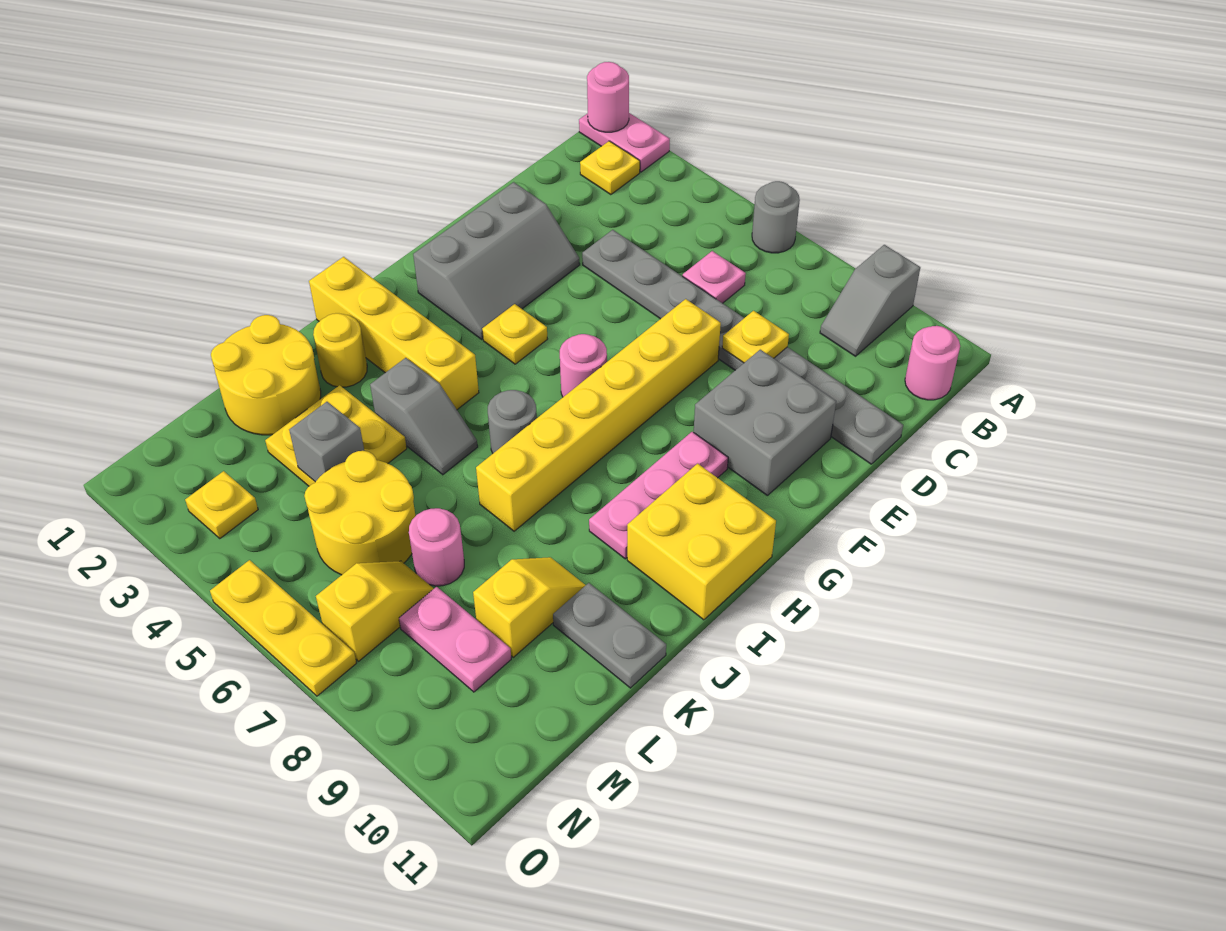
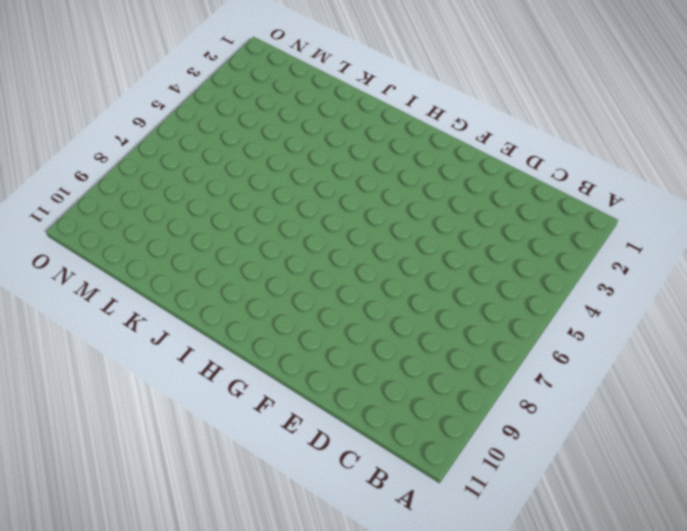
none -> pink 1x2 plate [579,113,670,172]
none -> grey 1x1 round brick [752,181,800,253]
none -> grey 1x2 slope [820,245,920,356]
none -> yellow 1x1 plate [580,141,640,195]

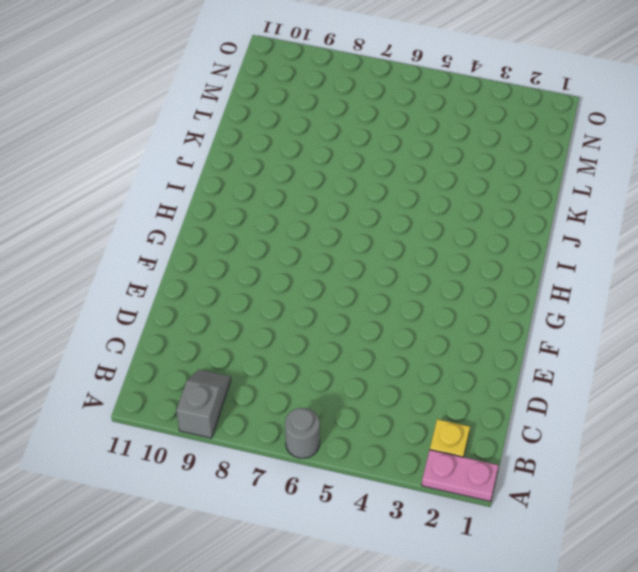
none -> pink 1x1 round brick [905,326,960,400]
none -> pink 1x1 plate [683,251,746,303]
none -> grey 1x8 plate [582,230,903,464]
none -> grey 2x3 slope [413,182,580,339]

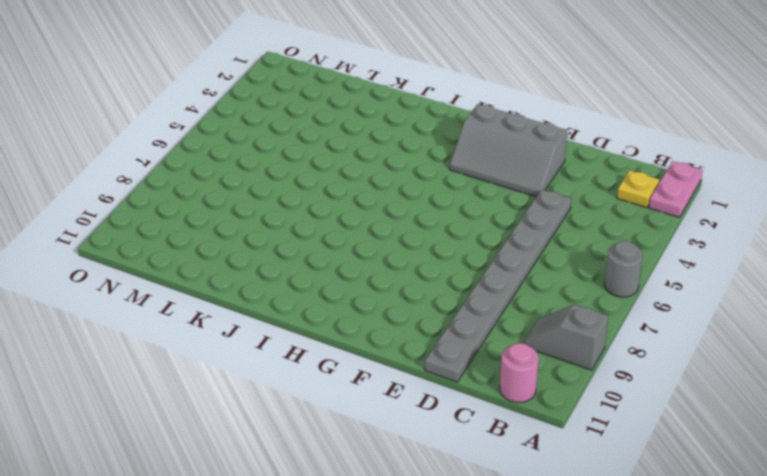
none -> pink 1x1 plate [683,251,746,303]
none -> yellow 1x6 brick [476,299,721,531]
none -> grey 2x2 brick [694,350,836,496]
none -> yellow 1x1 plate [482,304,547,364]

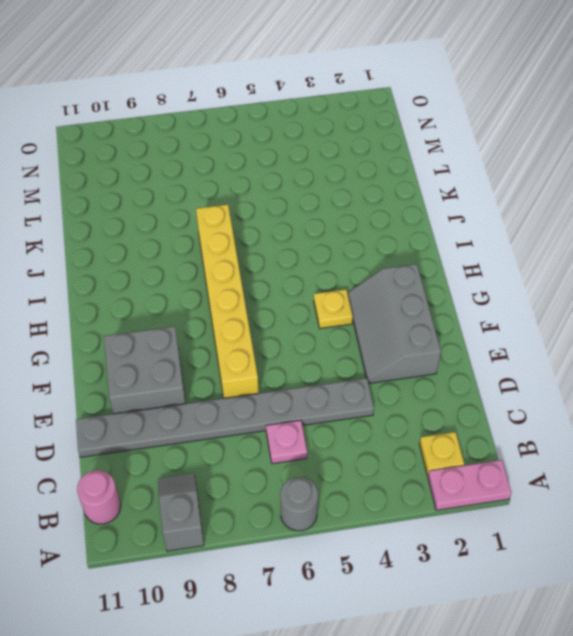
none -> pink 1x1 round brick [560,334,607,397]
none -> pink 1x3 plate [589,432,728,559]
none -> yellow 2x2 brick [627,463,776,620]
none -> yellow 1x4 brick [309,257,479,409]

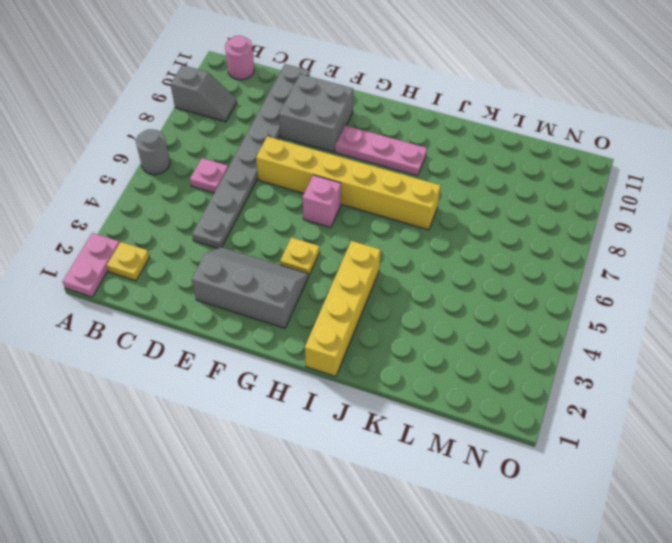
pink 1x1 brick [302,175,341,228] -> pink 1x1 round brick [560,334,607,397]
none -> yellow 2x2 brick [627,463,776,620]
none -> grey 1x1 round brick [488,390,537,453]
none -> yellow 1x1 round brick [313,313,367,387]
none -> grey 1x2 slope [370,358,478,475]

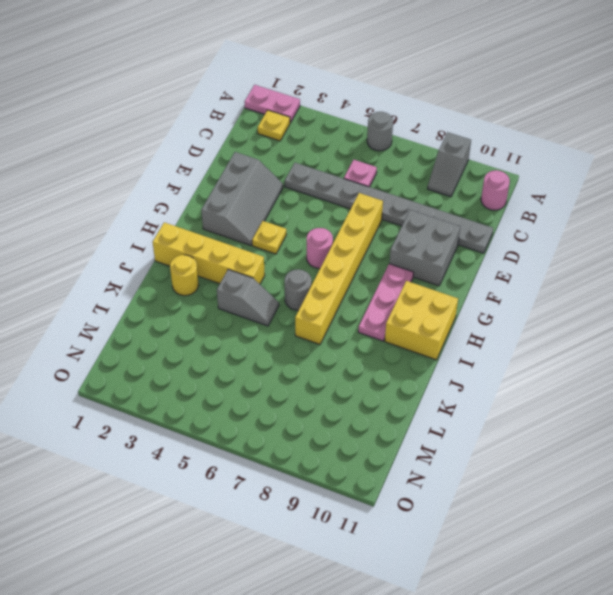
none -> yellow 2x2 round brick [211,315,321,435]
none -> yellow 2x2 plate [265,385,407,486]
none -> yellow 1x2 slope [473,557,586,657]
none -> grey 1x2 plate [553,583,666,688]

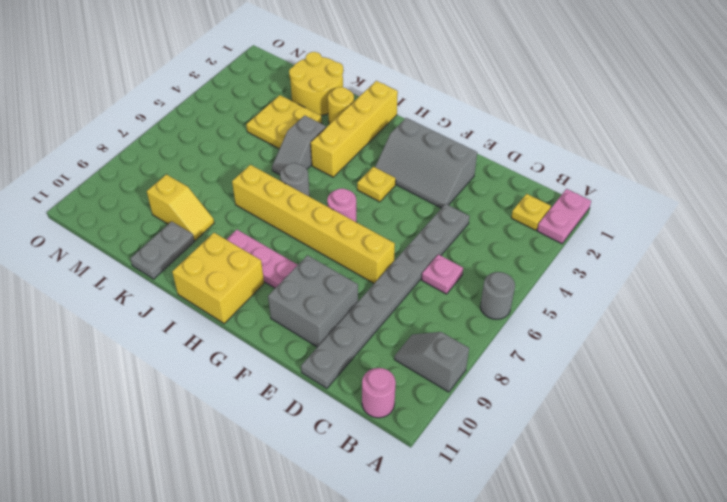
none -> yellow 2x2 round brick [304,451,415,575]
none -> pink 1x1 round brick [409,508,464,586]
none -> yellow 1x2 slope [316,561,434,661]
none -> pink 1x2 plate [399,587,511,692]

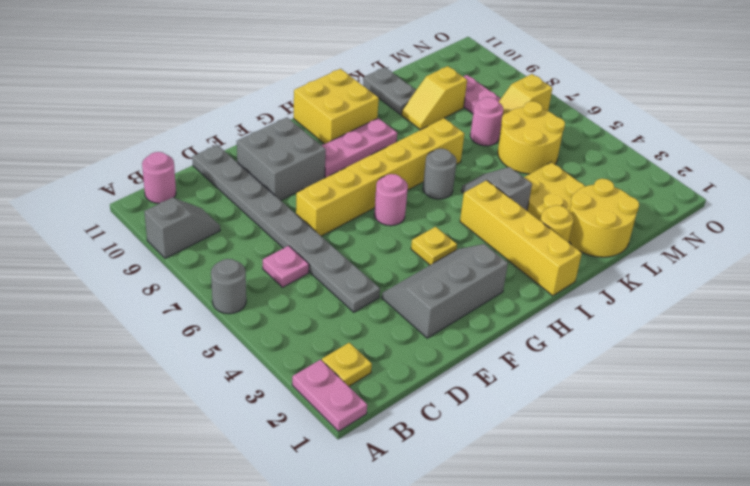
none -> yellow 1x1 plate [185,471,258,538]
none -> yellow 1x3 plate [210,560,356,696]
none -> pink 1x1 round brick [587,62,629,132]
none -> yellow 1x1 plate [722,311,789,363]

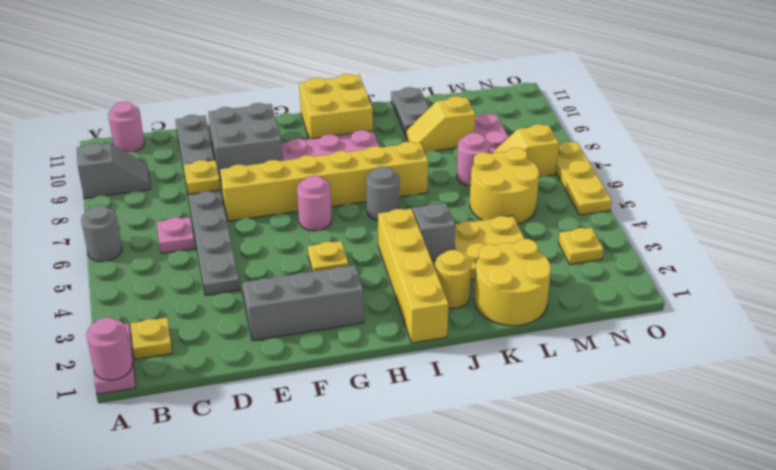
none -> grey 1x1 brick [289,402,364,482]

